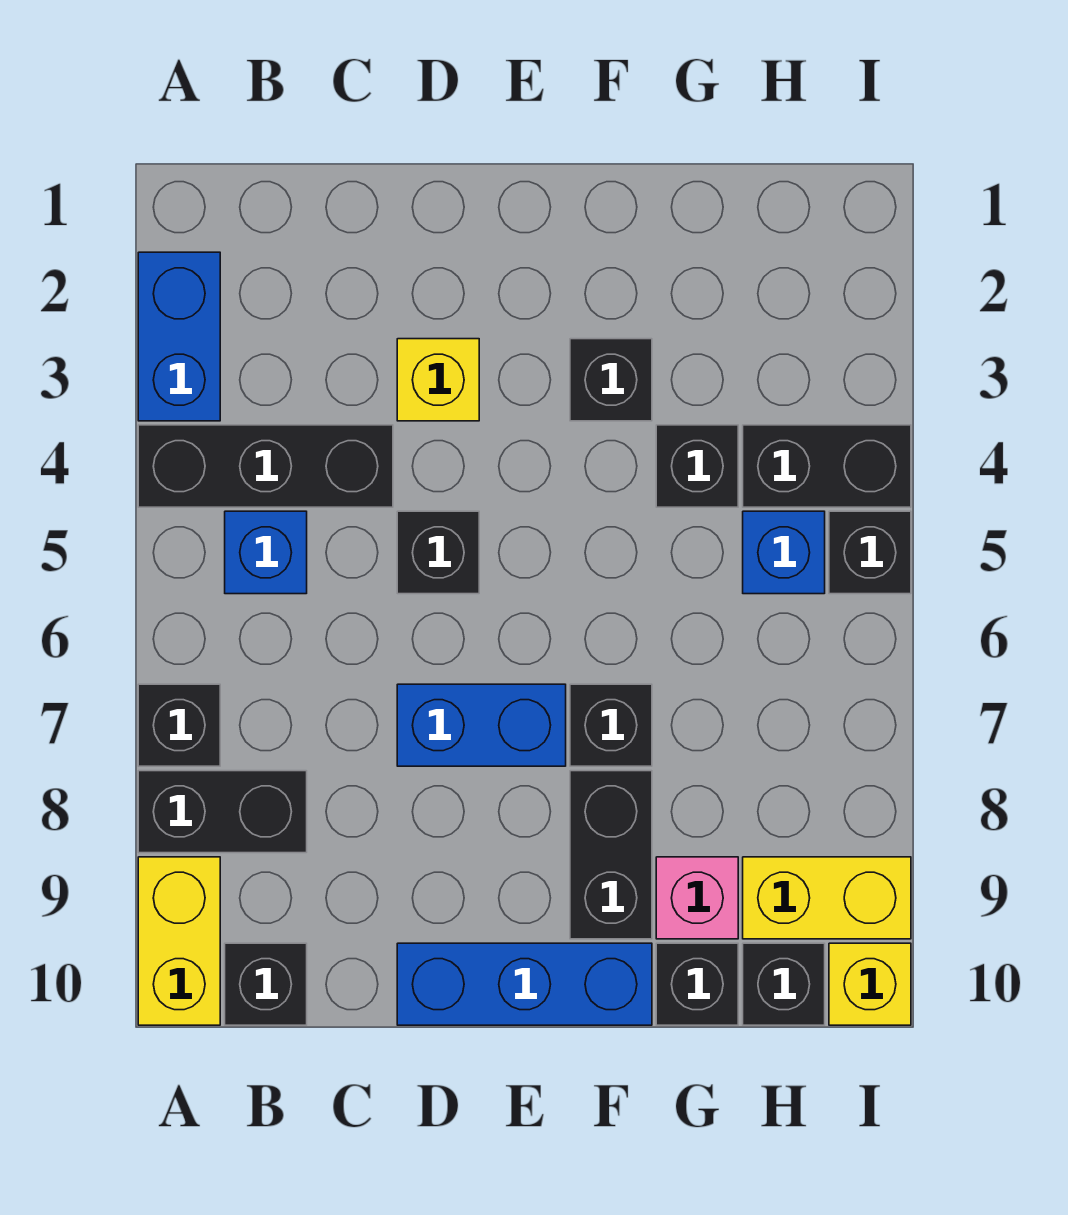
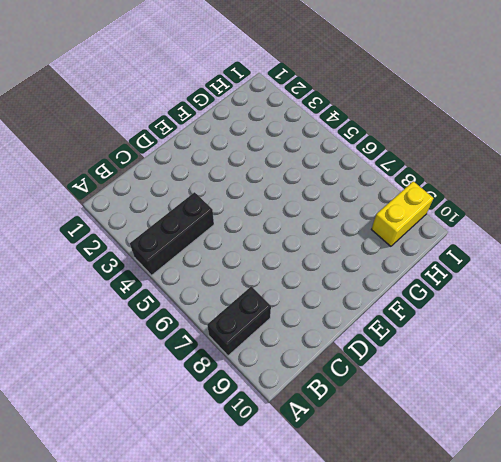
none -> blue 1x2 brick [138,252,220,421]
none -> black 1x1 brick [138,684,220,766]
none -> yellow 1x2 brick [138,857,220,1025]

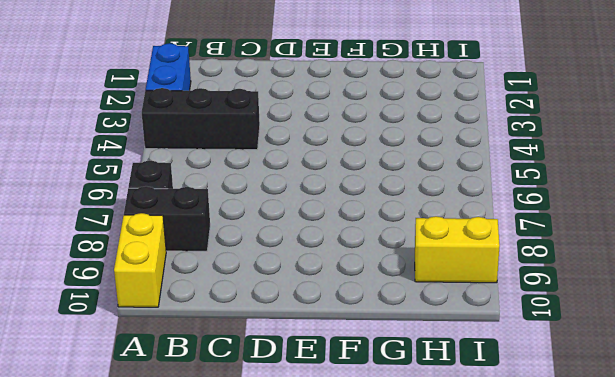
none -> blue 1x1 brick [225,511,307,594]
none -> black 1x1 brick [225,943,307,1025]
none -> yellow 1x1 brick [397,339,479,421]

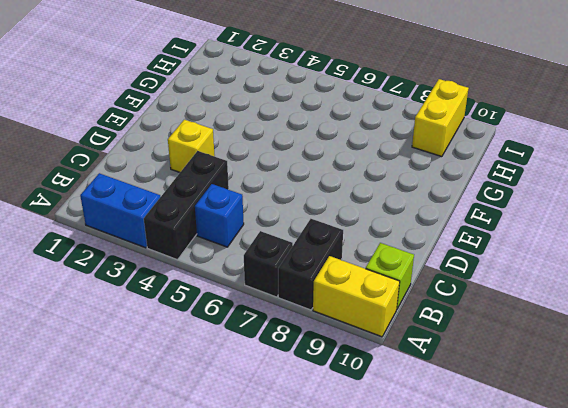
lime 1x1 brick [366,243,414,309] -> black 1x1 brick [225,943,307,1025]
none -> black 1x1 brick [397,511,479,594]
none -> blue 1x2 brick [397,684,566,766]
none -> blue 1x3 brick [397,943,652,1025]

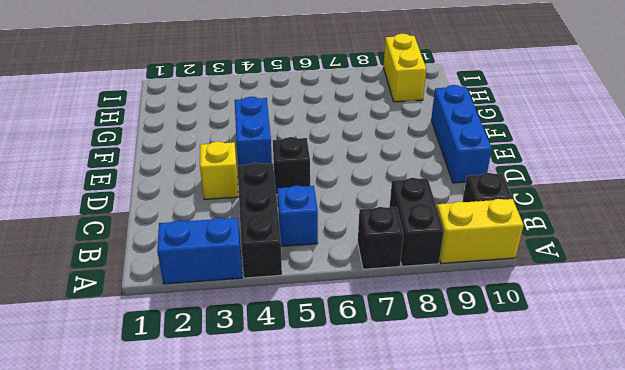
blue 1x2 brick [235,97,272,166] -> blue 1x2 brick moved to [397,684,566,766]
none -> black 1x1 brick [570,339,652,421]
none -> black 1x1 brick [570,684,652,766]
none -> black 1x2 brick [570,771,652,939]

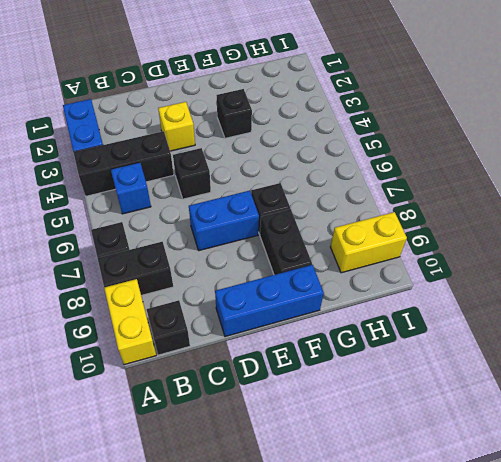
none -> black 1x1 brick [656,425,738,507]
none -> pink 1x1 brick [656,857,738,939]
none -> black 1x1 brick [656,943,738,1025]

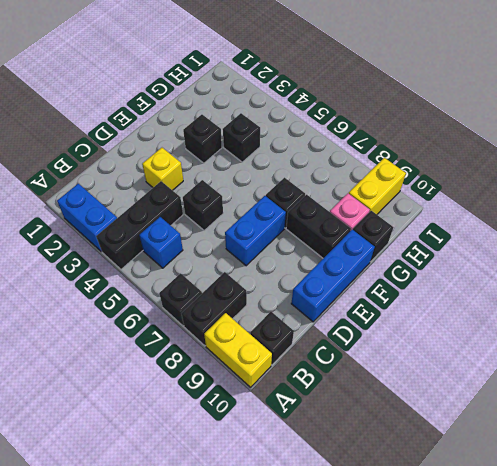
none -> black 1x2 brick [743,425,911,507]
none -> blue 1x1 brick [743,511,825,594]
none -> black 1x1 brick [743,943,825,1025]

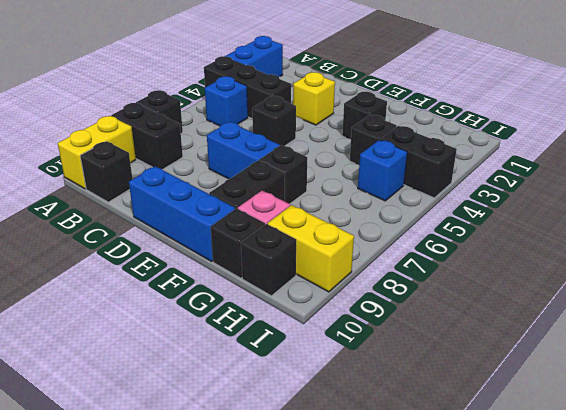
none -> black 1x1 brick [829,511,911,594]
none -> yellow 1x1 brick [829,943,911,1025]

